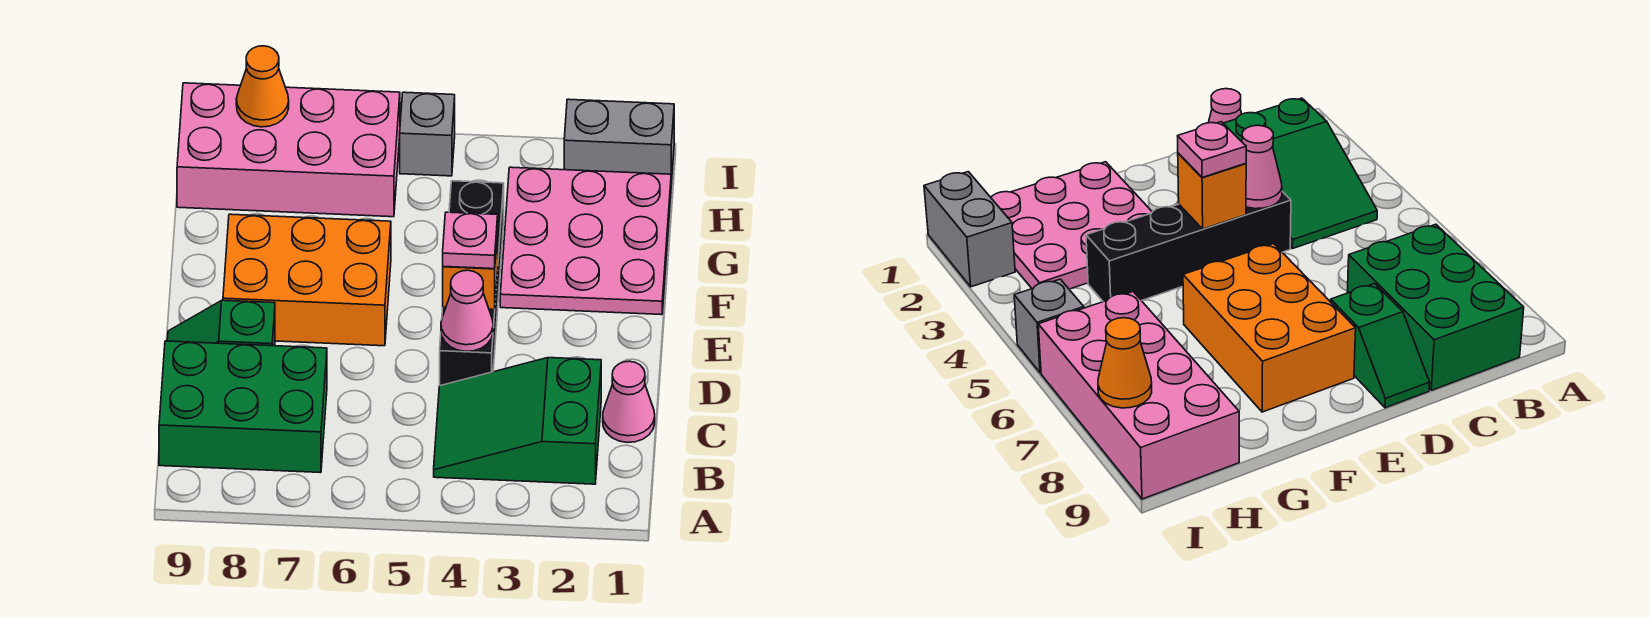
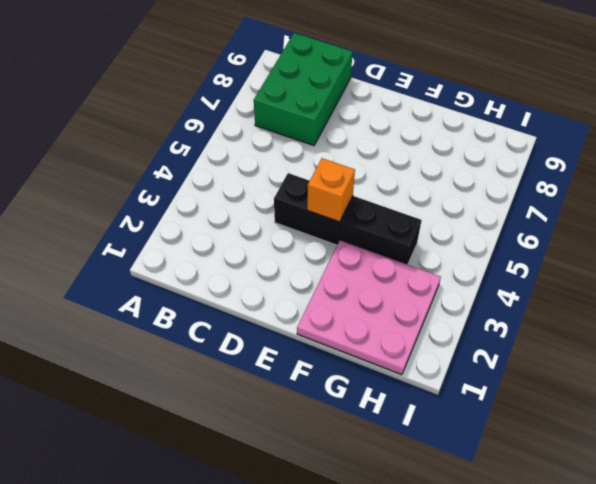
none -> green 2x3 slope [434,358,601,484]
none -> pink 1x1 cone [603,361,655,443]
none -> green 1x2 slope [167,300,275,346]

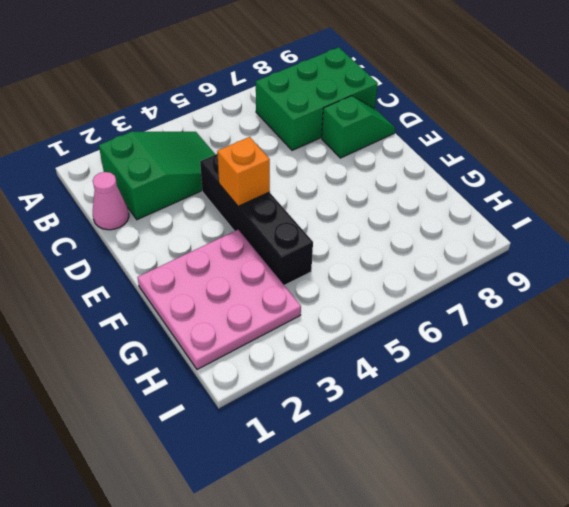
none -> orange 2x3 brick [223,214,391,346]
none -> pink 2x4 brick [177,83,400,217]
none -> grey 1x2 brick [564,99,674,184]

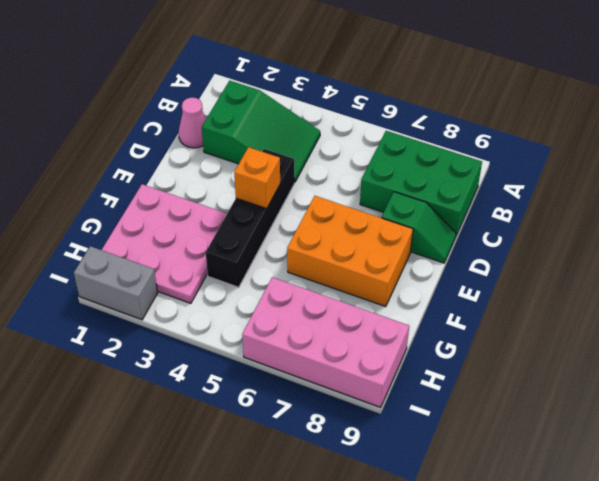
none -> grey 1x1 brick [400,92,455,176]
none -> pink 1x1 cone [441,270,493,351]
none -> orange 1x1 cone [236,46,289,127]

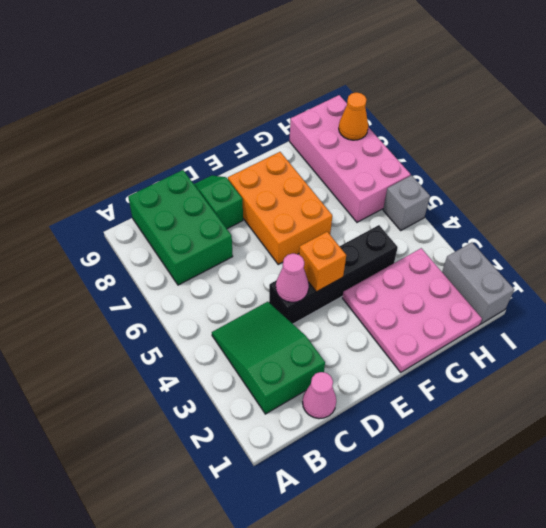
none -> pink 1x1 plate [443,212,498,269]

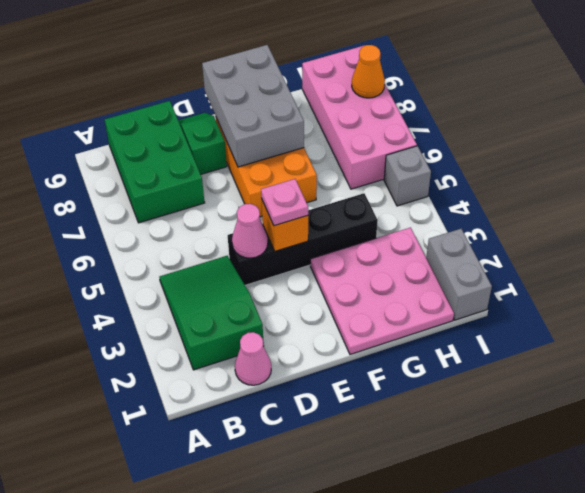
grey 2x3 brick [202,45,304,167] -> none

